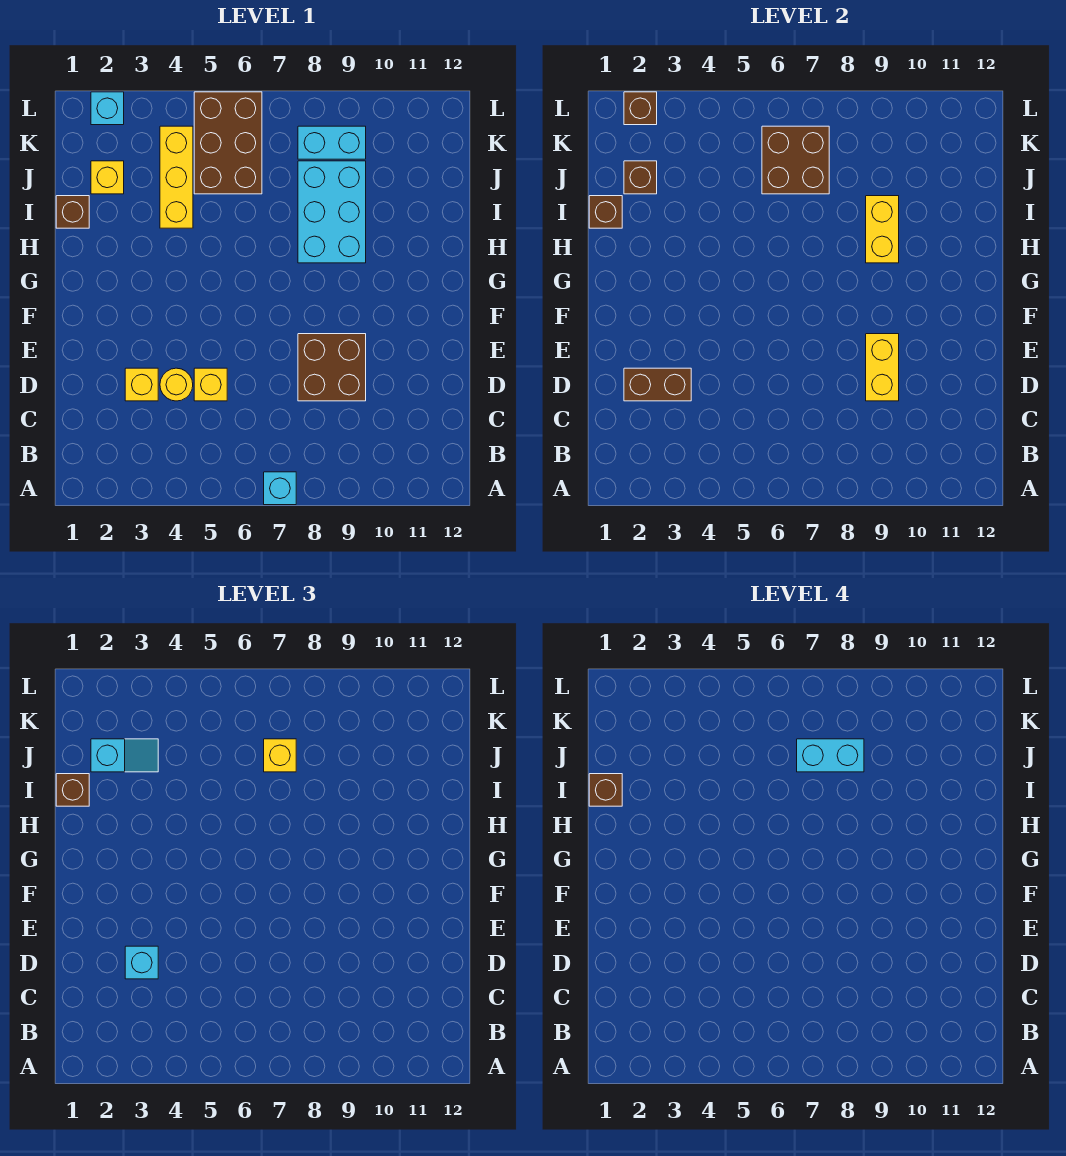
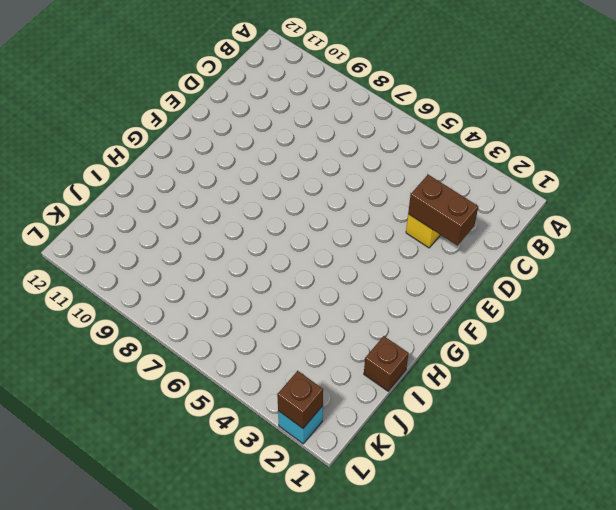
none -> cyan 1x1 brick [264,472,296,505]
none -> yellow 1x1 round brick [160,368,193,401]
none -> yellow 1x1 brick [194,368,227,401]

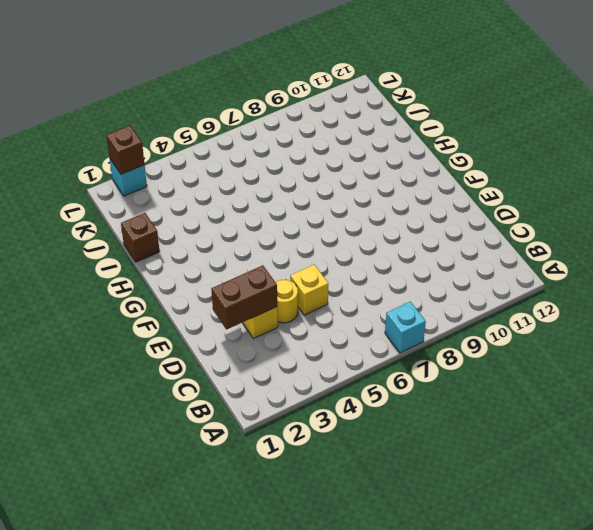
none -> brown 2x2 brick [298,334,366,401]
none -> cyan 2x3 brick [298,161,366,263]
none -> yellow 1x3 brick [160,126,193,228]

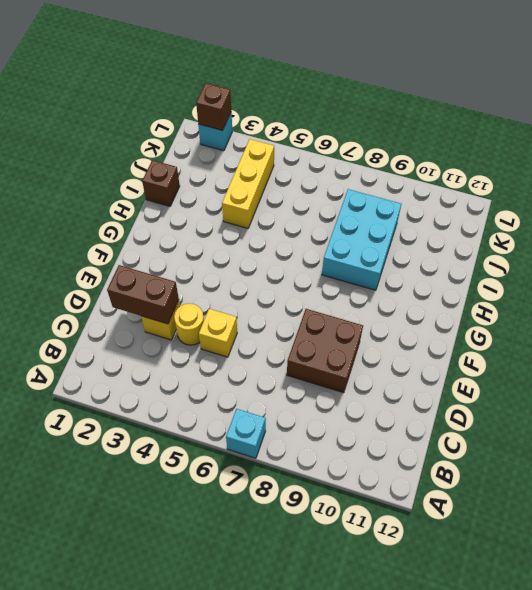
none -> yellow 1x1 brick [91,161,124,194]
none -> brown 2x3 brick [194,92,262,194]
none -> cyan 1x2 brick [298,126,366,159]

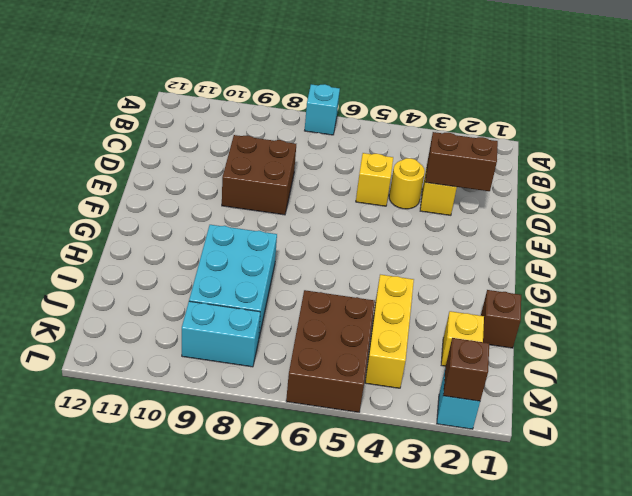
none -> yellow 1x2 brick [866,334,899,401]
none -> yellow 1x2 brick [866,196,899,263]
none -> brown 1x1 brick [589,196,622,228]

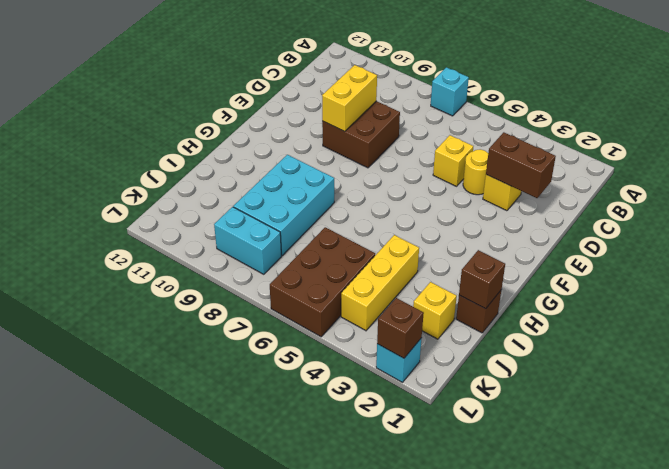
none -> yellow 1x2 brick [866,196,899,263]
none -> brown 1x1 brick [624,161,657,194]
none -> brown 2x2 brick [762,126,829,194]

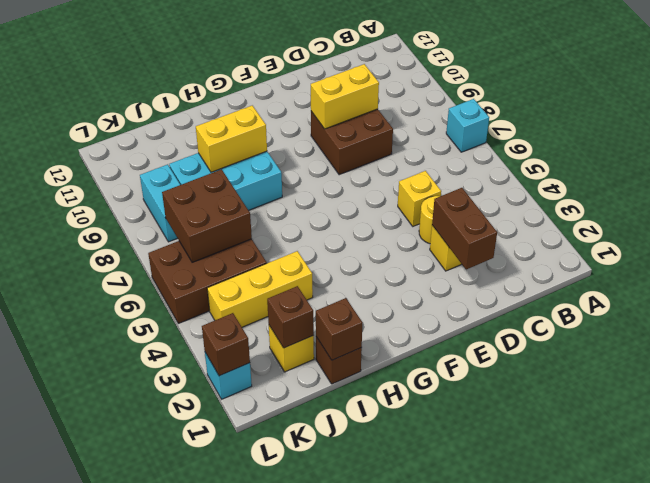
none -> cyan 1x1 brick [125,946,158,979]
none -> brown 1x1 brick [56,774,89,806]
none -> cyan 1x2 slope [91,739,158,772]

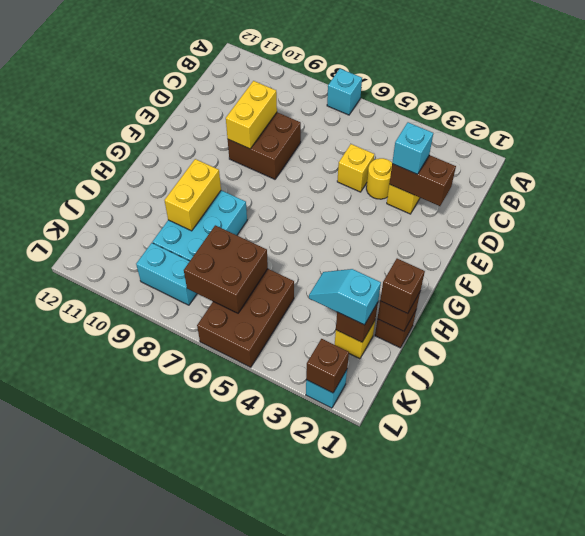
none -> yellow 1x3 brick [160,126,193,228]
none -> yellow 1x1 brick [264,739,296,772]
none -> brown 1x1 brick [589,774,622,806]

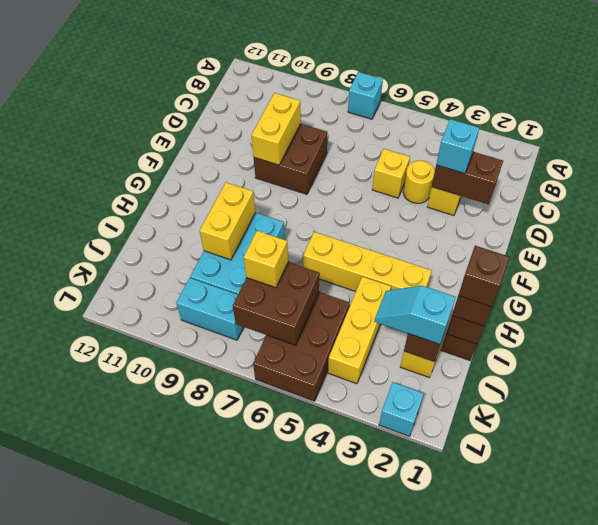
yellow 1x4 brick [303,232,432,292] -> none
none -> brown 1x1 brick [624,92,657,125]
none -> cyan 1x2 brick [797,739,864,772]

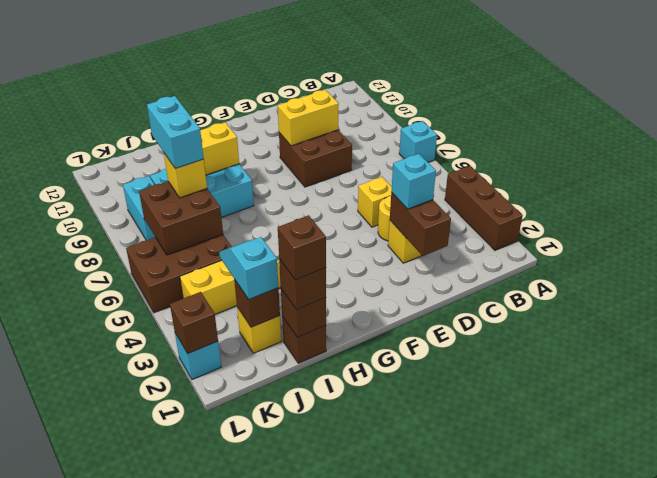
brown 1x3 brick [445,166,523,250] -> none

